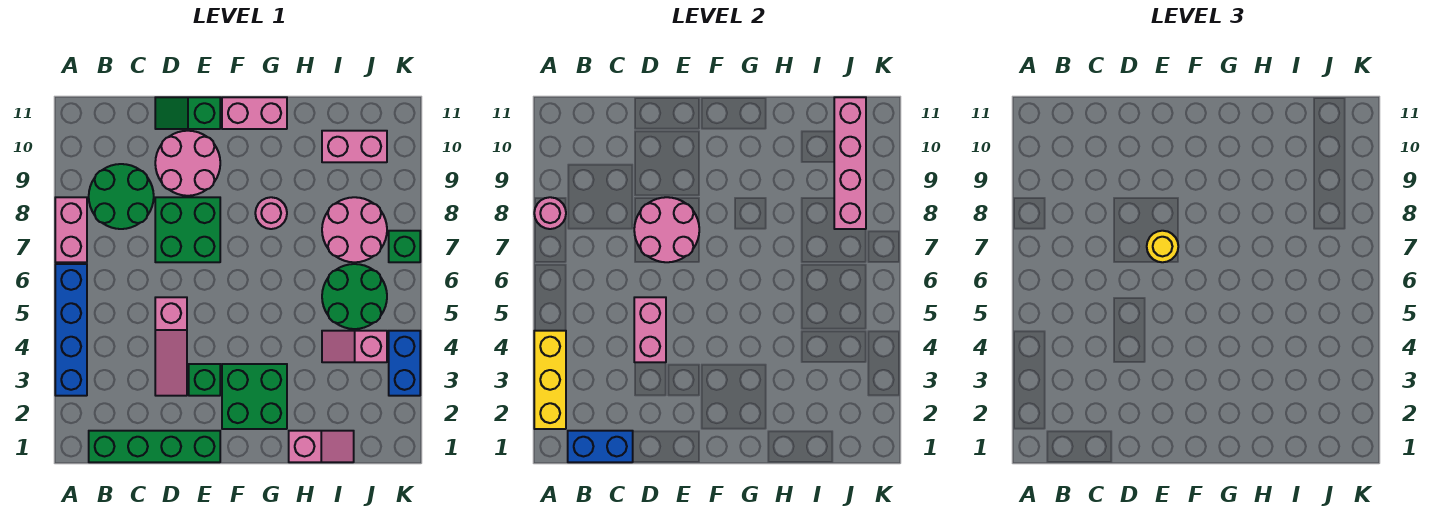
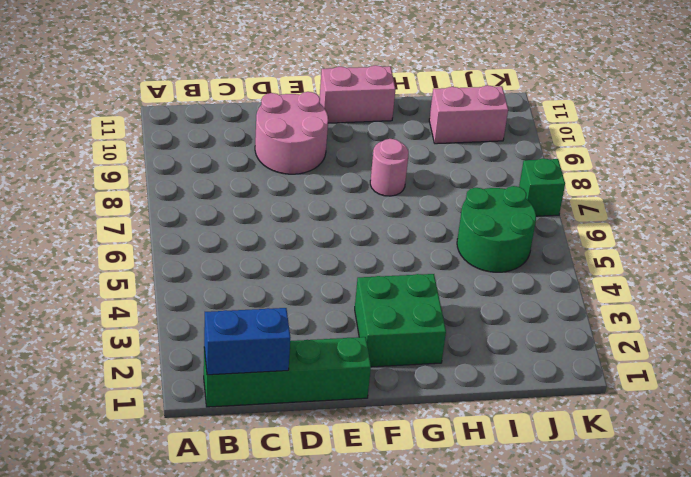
none -> blue 1x4 brick [55,264,87,396]
none -> pink 1x2 brick [55,197,87,262]
none -> green 2x2 round brick [89,164,154,229]

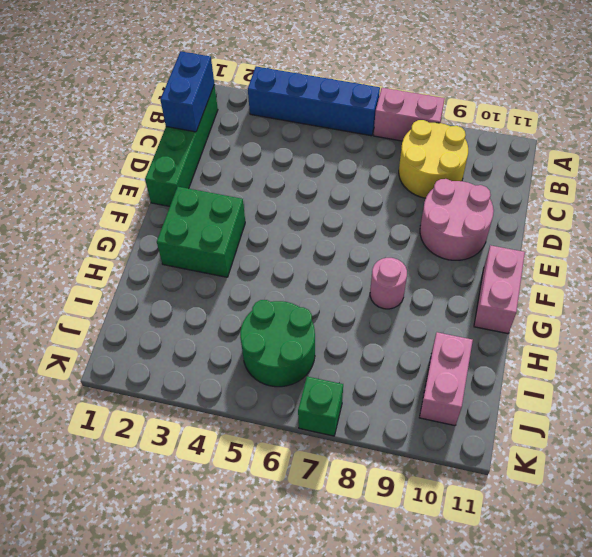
yellow 2x2 round brick [399,120,468,198] -> green 2x2 round brick [89,164,154,229]
none -> pink 1x3 slope [155,297,187,396]
none -> green 2x2 brick [155,197,220,262]
none -> green 1x2 slope [155,97,220,129]

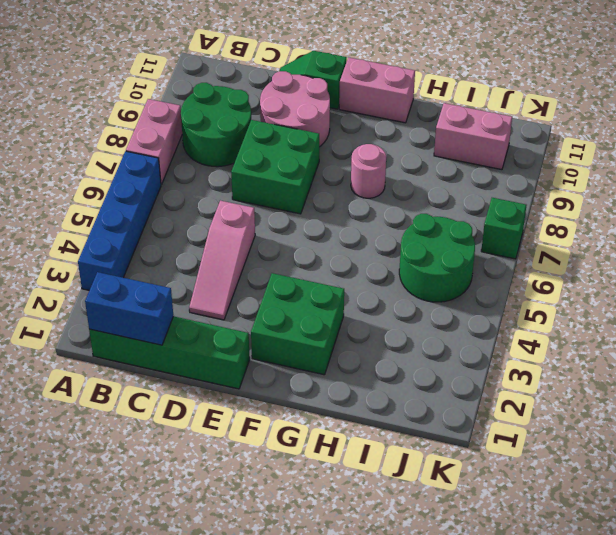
none -> green 1x1 brick [189,364,220,396]
none -> pink 1x2 slope [289,431,354,462]
none -> pink 1x2 slope [322,331,387,362]

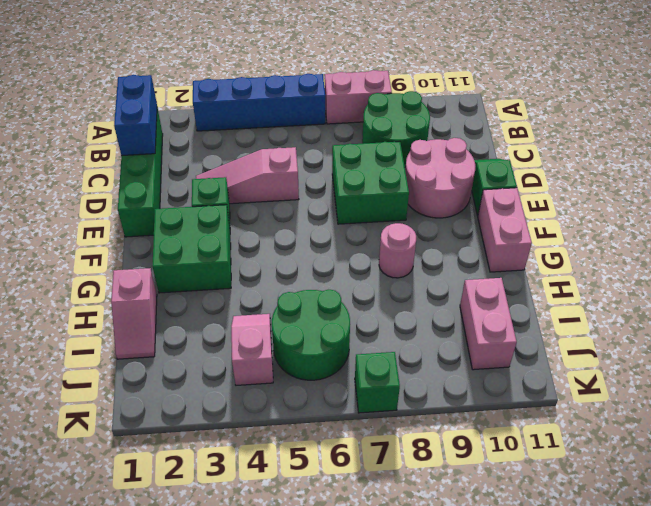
none -> pink 2x2 round brick [322,197,387,262]
none -> blue 1x2 brick [389,331,420,396]
none -> yellow 1x3 brick [534,331,566,429]

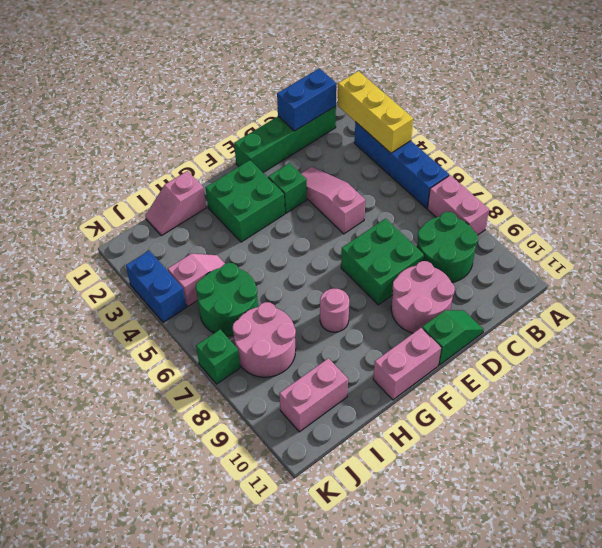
none -> pink 1x1 round brick [534,197,566,229]
none -> pink 1x2 brick [634,297,666,362]
none -> pink 2x2 round brick [634,197,699,262]

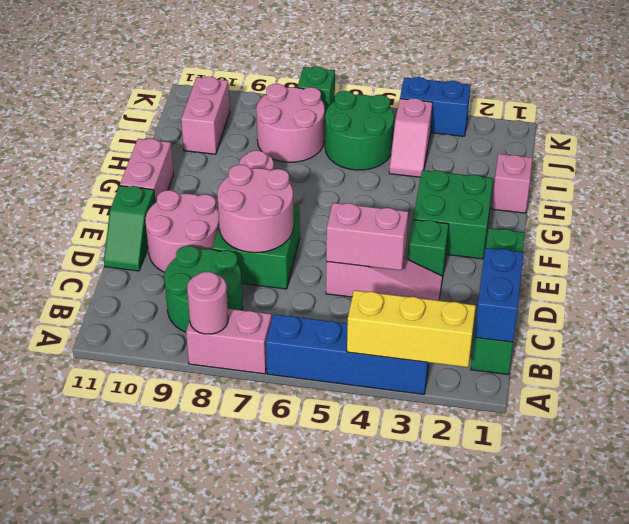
none -> pink 1x4 brick [834,97,866,229]
none -> yellow 1x1 round brick [1147,231,1178,262]

